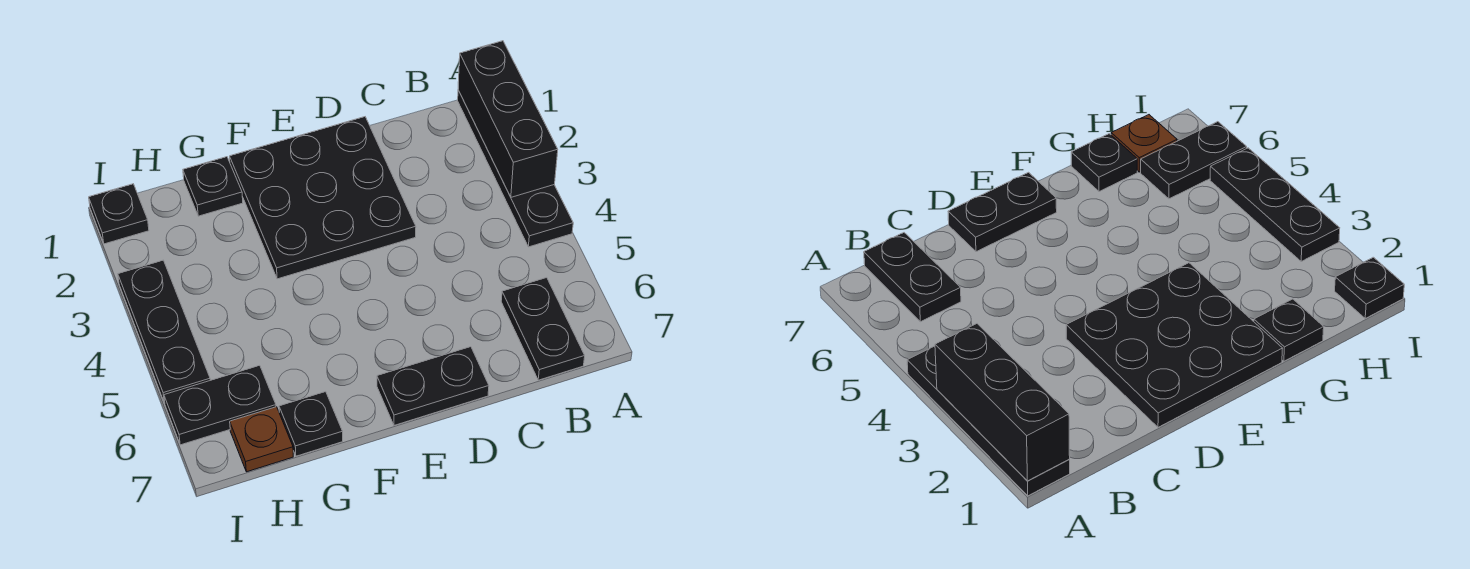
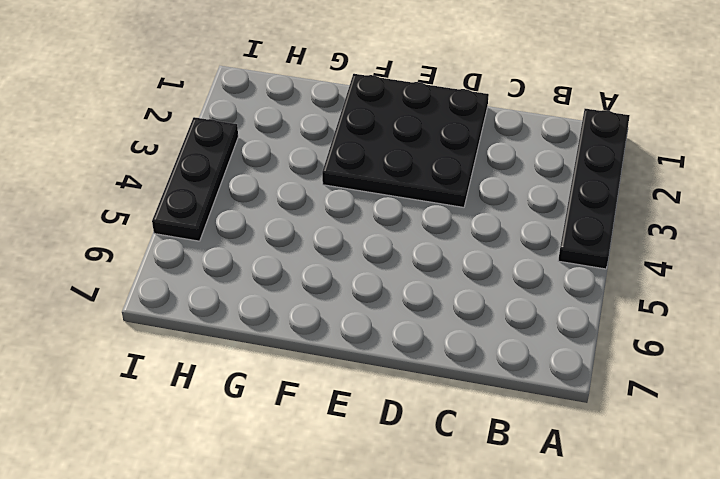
none -> black 1x2 plate [501,278,585,380]
none -> black 1x2 plate [377,347,489,425]

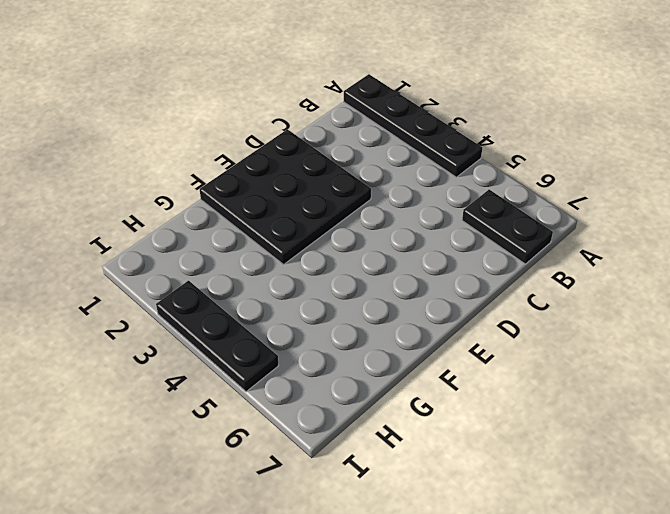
none -> black 1x2 plate [377,347,489,425]
none -> black 1x1 plate [183,157,243,216]

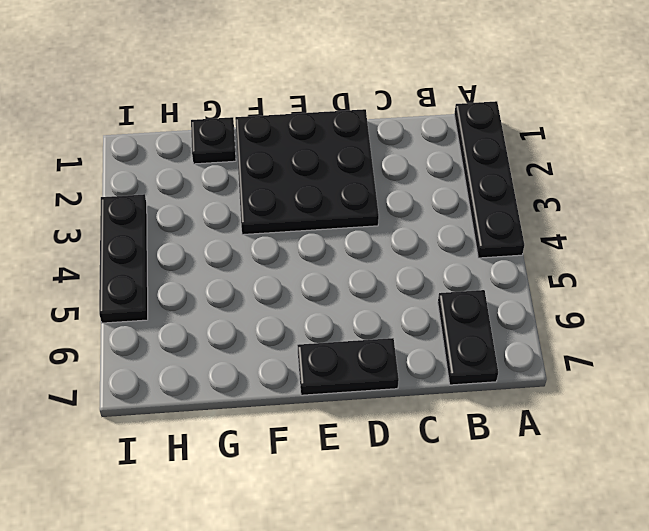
none -> black 1x1 plate [279,392,343,456]
none -> black 1x2 plate [164,365,276,445]

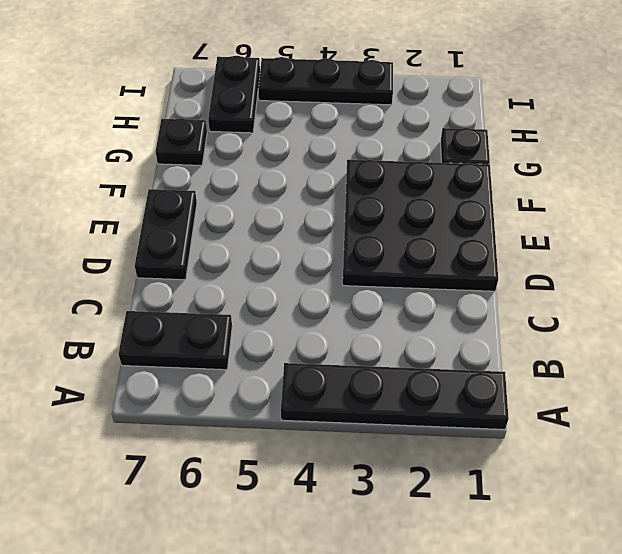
none -> brown 1x1 plate [230,407,293,472]
none -> black 1x1 plate [89,184,149,244]

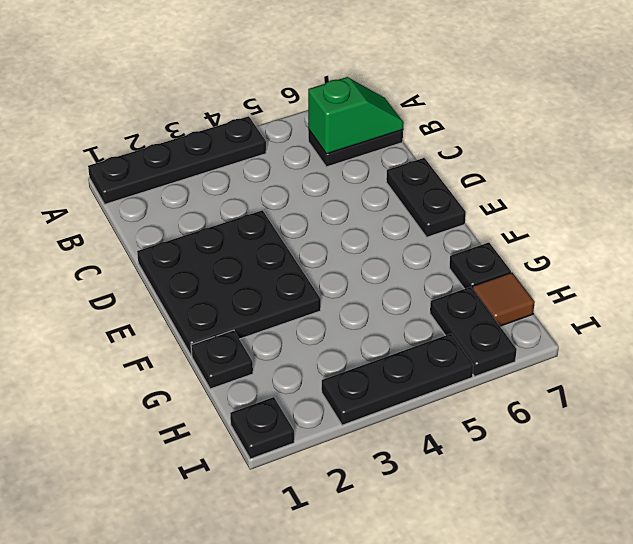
green 1x2 slope [308,77,404,154] -> none
brown 1x1 tile [472,272,535,326] -> brown 1x1 plate [230,407,293,472]
none -> black 1x3 brick [458,41,558,197]

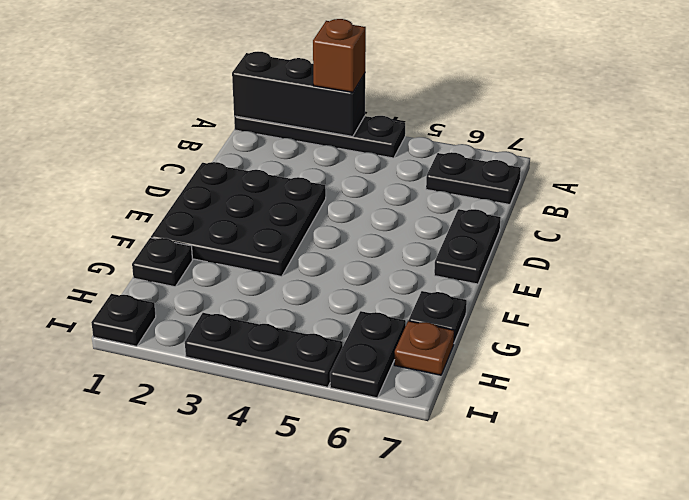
brown 1x1 brick [313,19,366,92] -> none

